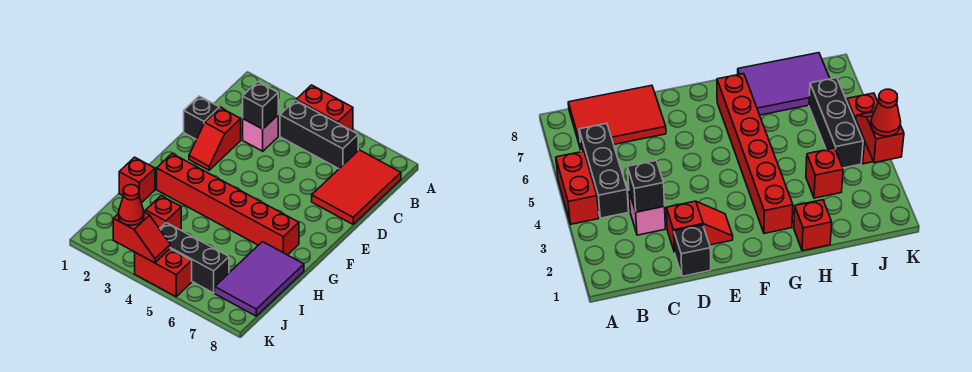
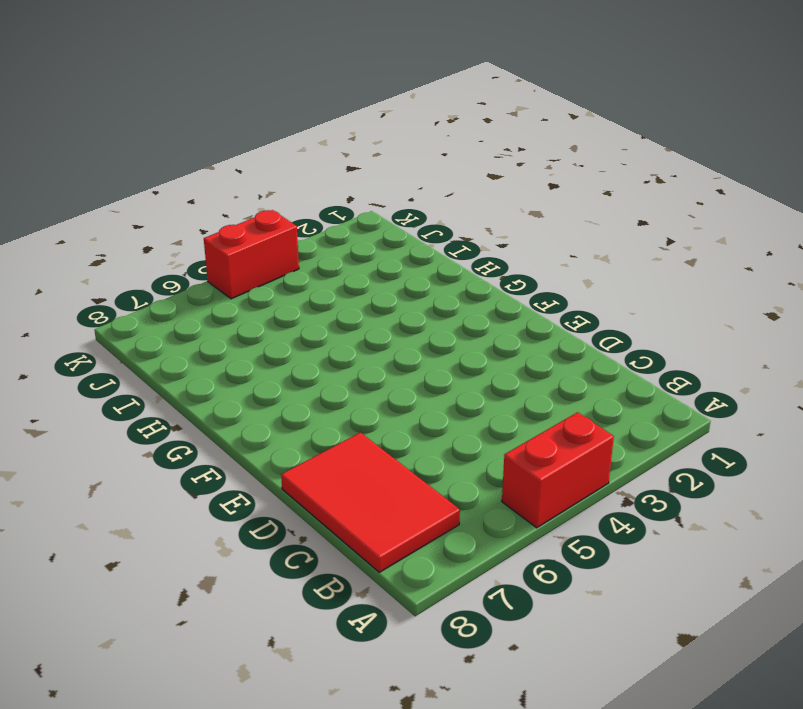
none -> black 1x3 brick [280,100,358,169]
none -> pink 1x1 brick [243,115,278,151]
none -> black 1x1 brick [184,96,219,139]

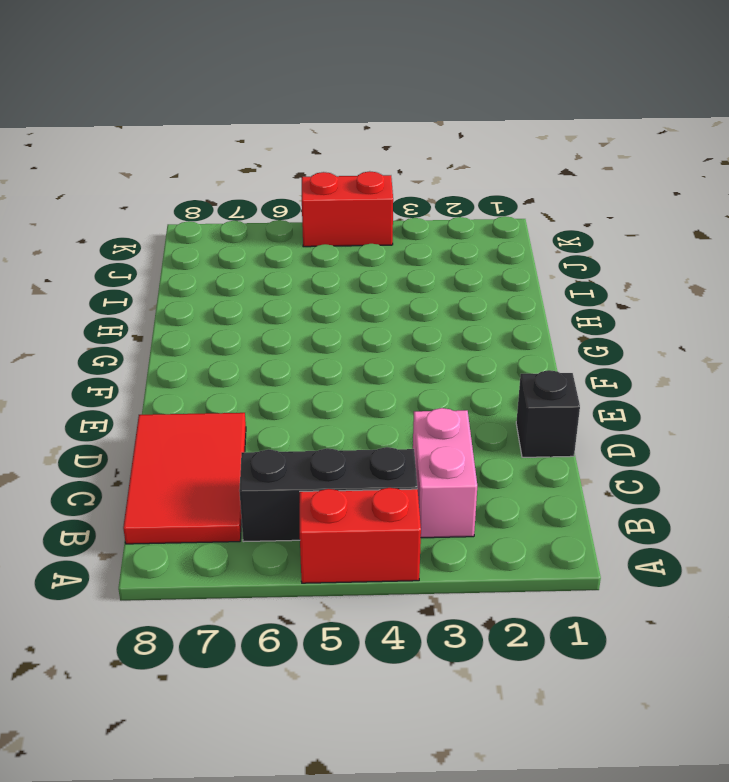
pink 1x2 brick [413,408,477,538] -> pink 1x1 brick [243,115,278,151]
none -> red 1x2 slope [189,108,241,170]
none -> red 1x6 brick [157,154,299,255]
none -> red 1x1 brick [119,157,155,203]

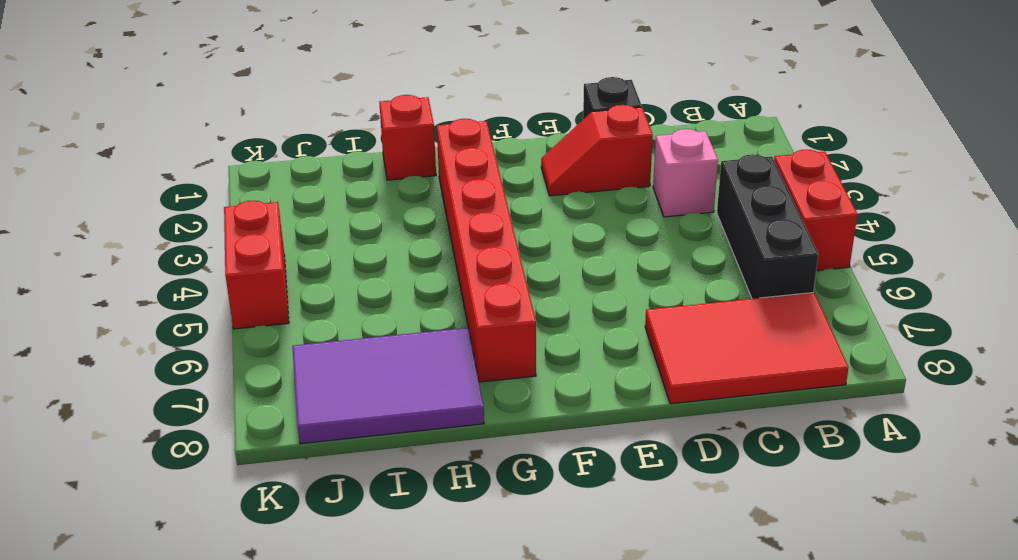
none -> red 1x1 brick [146,196,181,230]
none -> black 1x3 brick [160,223,229,293]
none -> black 1x1 brick [243,82,278,129]

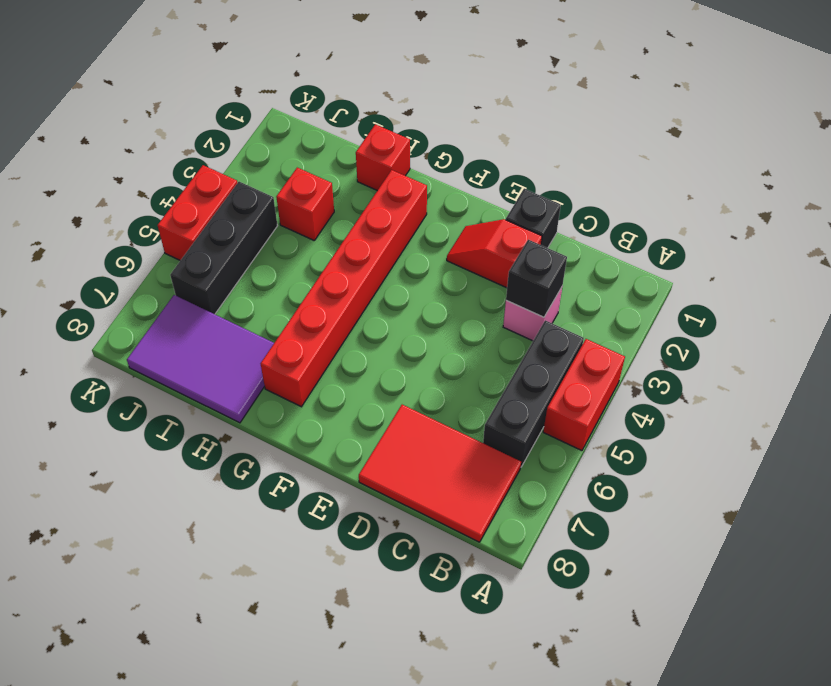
none -> red 1x2 slope [113,212,170,263]
none -> red 1x1 cone [119,185,144,225]

